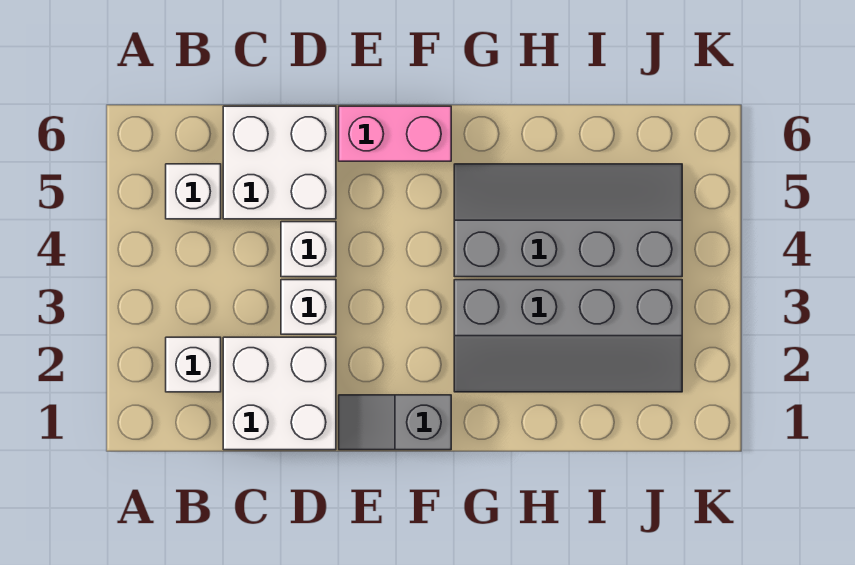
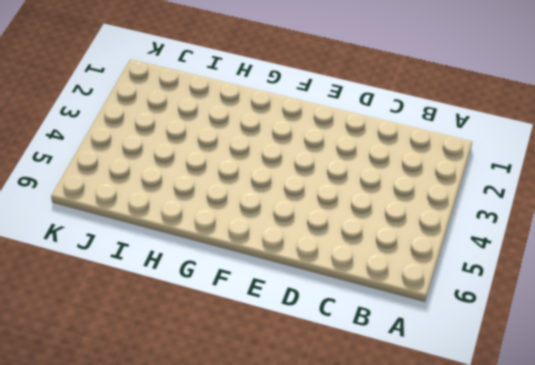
none -> white 1x1 brick [166,337,221,392]
none -> white 1x1 brick [166,164,221,219]

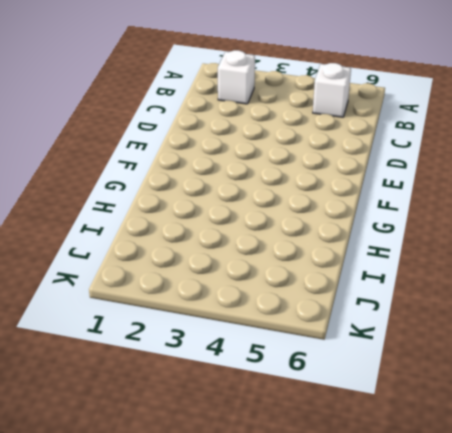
none -> white 2x2 brick [223,337,336,450]
none -> white 2x2 brick [223,106,336,219]

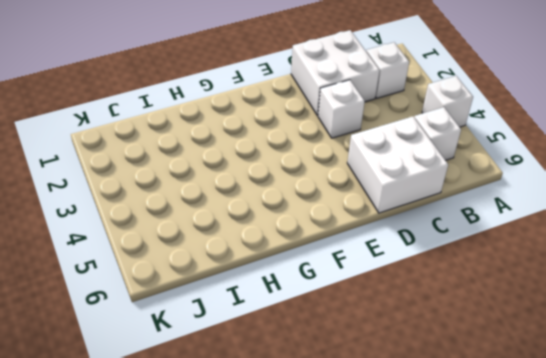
white 1x1 brick [422,76,473,127] -> white 1x1 brick moved to [281,222,336,277]
none -> grey 1x2 slope [339,395,451,450]
none -> pink 1x2 brick [339,106,451,161]

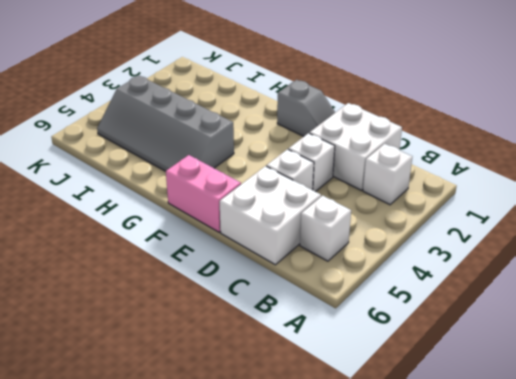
none -> grey 2x4 slope [454,280,682,392]

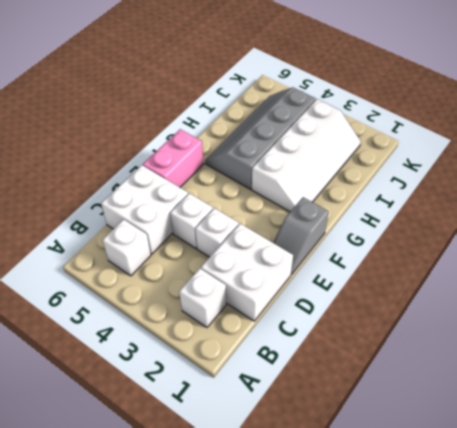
white 2x4 slope [252,99,361,212] -> grey 2x4 slope [454,280,682,392]

